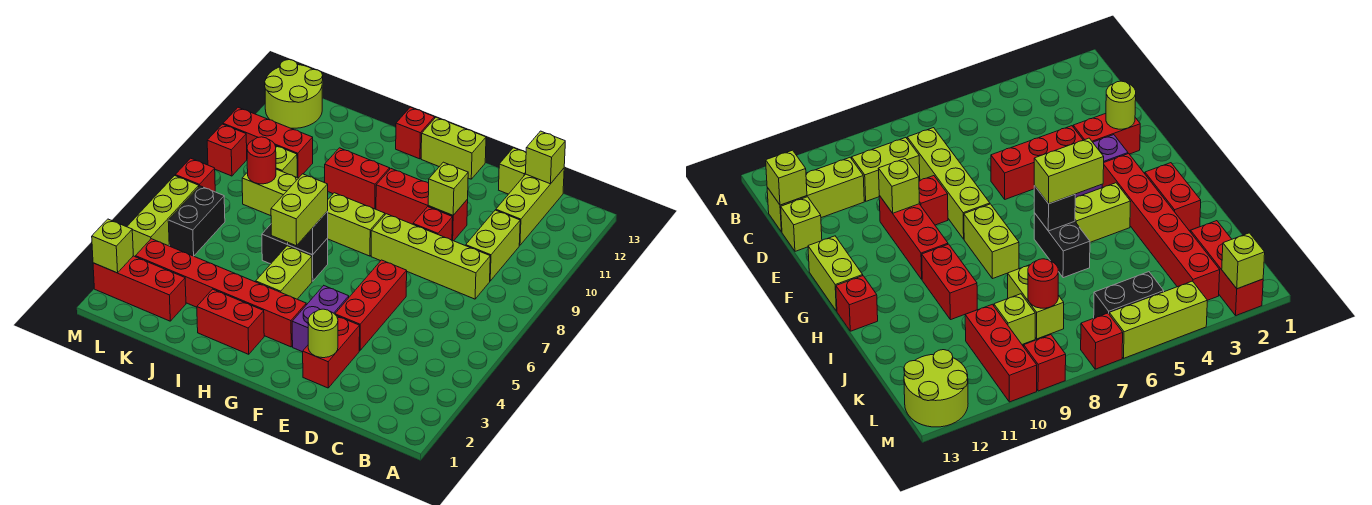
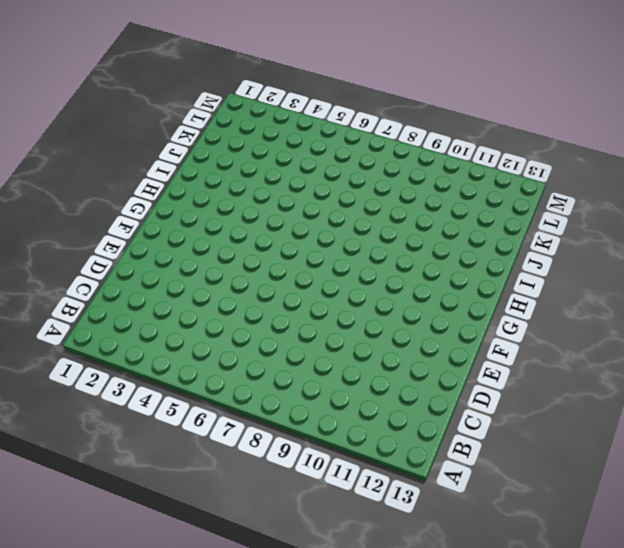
none -> lime 1x4 brick [371,214,490,299]
none -> lime 1x2 brick [466,210,520,281]
none -> lime 1x3 brick [496,168,564,245]
none -> lime 1x1 brick [499,148,526,194]

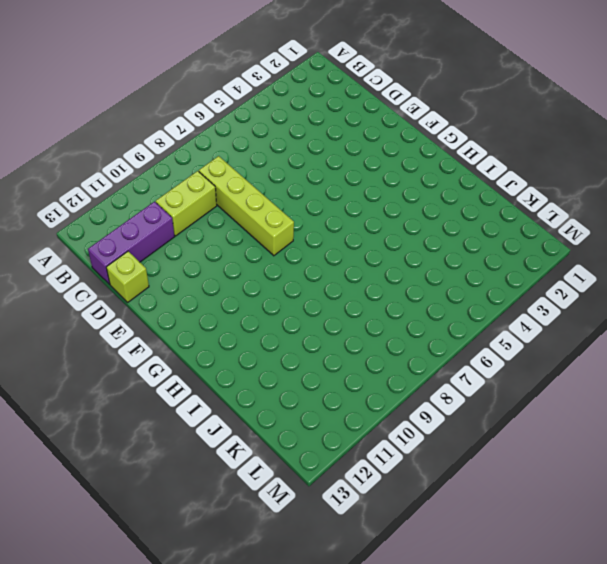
purple 1x3 brick [88,202,174,284] -> lime 1x3 brick [496,168,564,245]
none -> red 1x2 brick [303,316,360,388]
none -> red 1x3 brick [335,260,407,350]
none -> red 1x1 brick [413,207,453,240]
none -> red 1x3 brick [376,169,468,241]

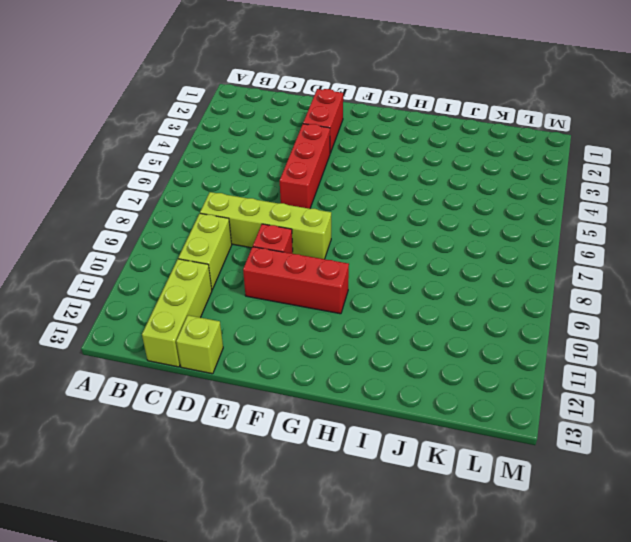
none -> purple 1x2 brick [292,286,349,352]
none -> lime 1x2 brick [421,117,486,179]
none -> red 1x6 brick [136,239,306,347]
none -> lime 1x2 brick [328,193,385,256]

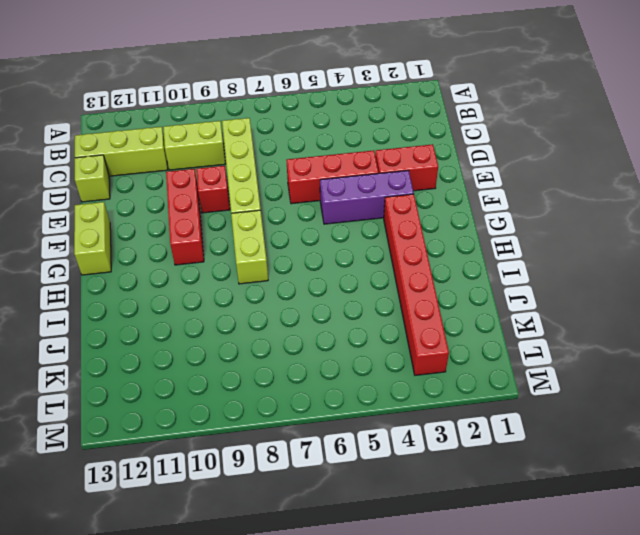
purple 1x3 brick [320,170,414,224] -> purple 1x2 brick [292,286,349,352]
none -> red 1x2 brick [197,289,264,354]
none -> lime 1x2 brick [256,246,312,299]
none -> black 1x2 brick [262,225,328,281]
none -> red 1x2 brick [325,148,390,209]

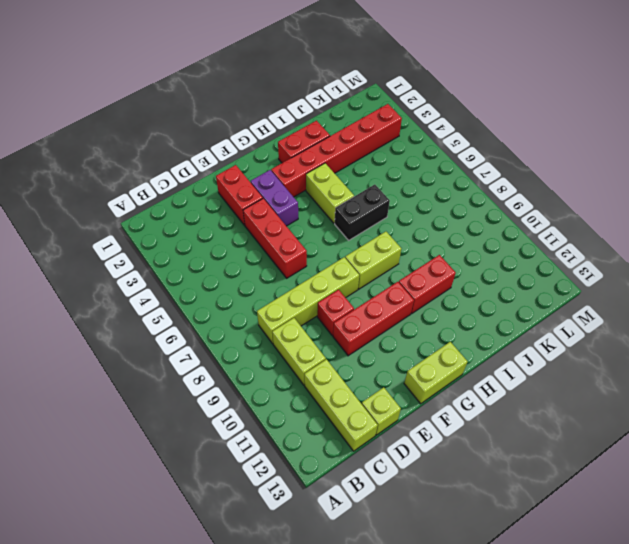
none -> red 1x1 brick [396,107,435,159]
none -> lime 1x2 brick [242,169,298,216]
none -> red 1x3 brick [93,256,186,321]
none -> lime 1x1 brick [276,146,297,177]

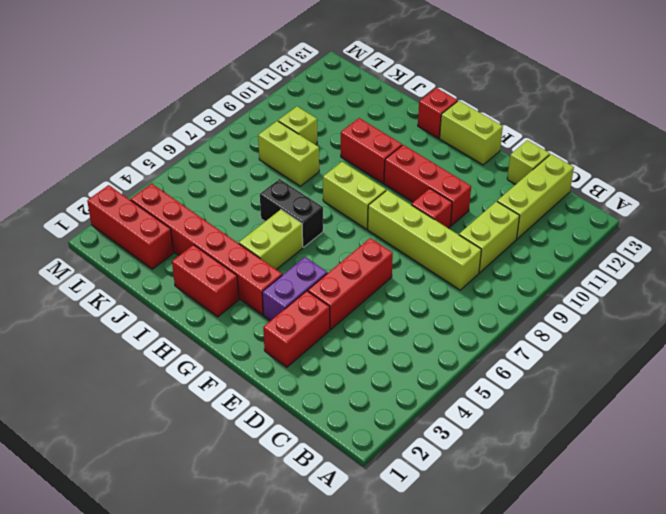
none -> red 1x3 brick [223,107,313,178]
none -> black 1x2 brick [168,186,225,256]
none -> lime 2x2 round brick [265,60,323,128]
none -> lime 1x3 brick [127,176,199,257]

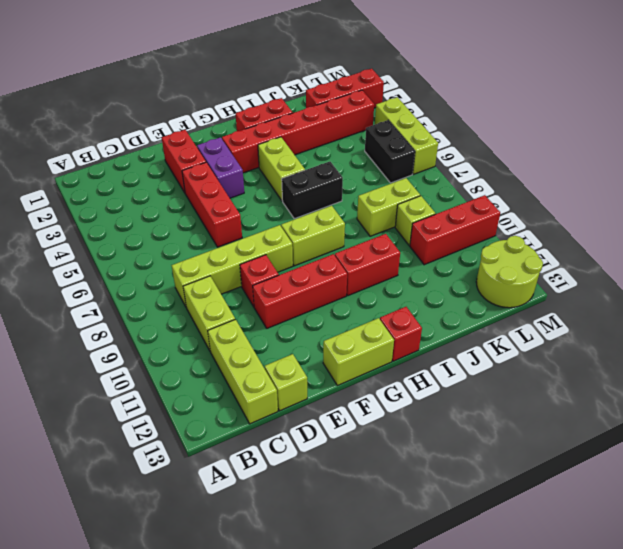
none -> red 1x1 brick [175,158,215,192]
none -> red 1x1 brick [207,124,247,176]
none -> lime 1x1 brick [525,131,565,184]
none -> lime 1x1 round brick [308,309,338,358]

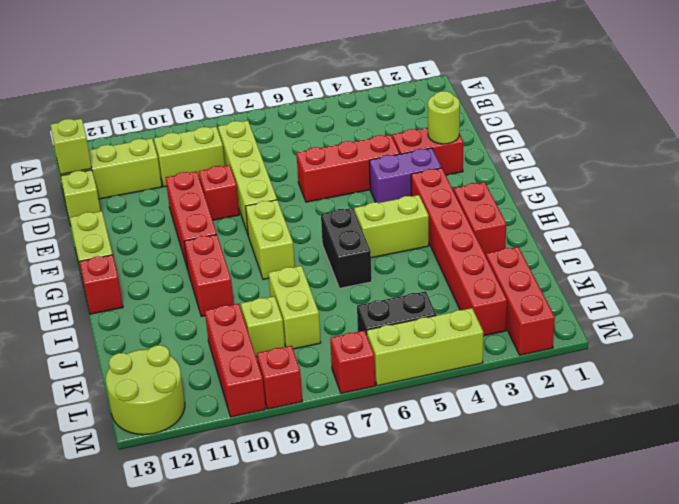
none -> lime 1x1 brick [428,162,468,215]
none -> black 1x1 brick [288,211,328,255]
none -> red 1x1 round brick [247,137,276,184]
none -> lime 1x1 brick [92,219,133,273]

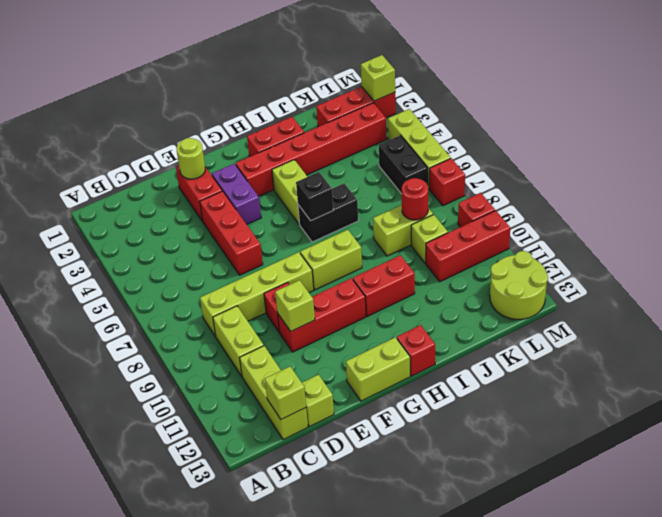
none -> lime 1x2 brick [271,174,328,246]

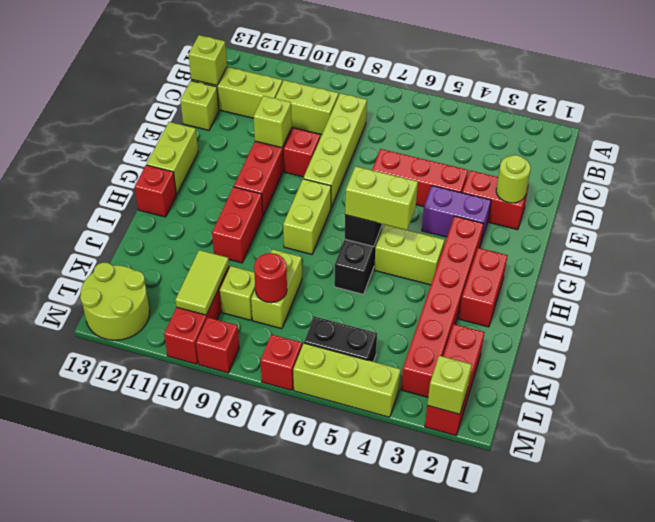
lime 1x2 tile [175,250,229,315] -> none

